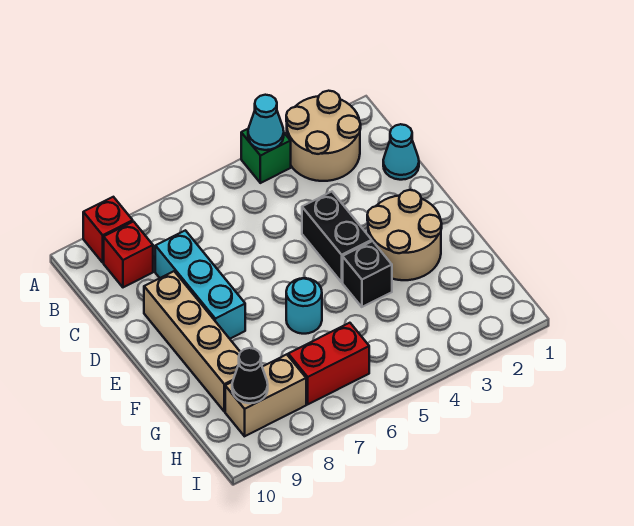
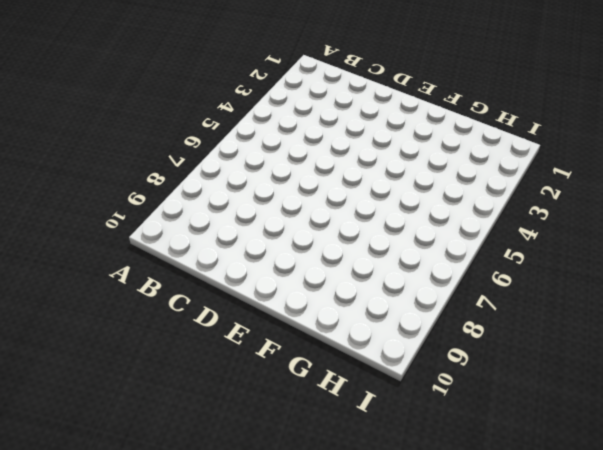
none -> tan 2x2 round brick [286,91,361,181]
none -> green 1x1 brick [241,128,291,183]
none -> red 1x1 brick [83,197,133,262]

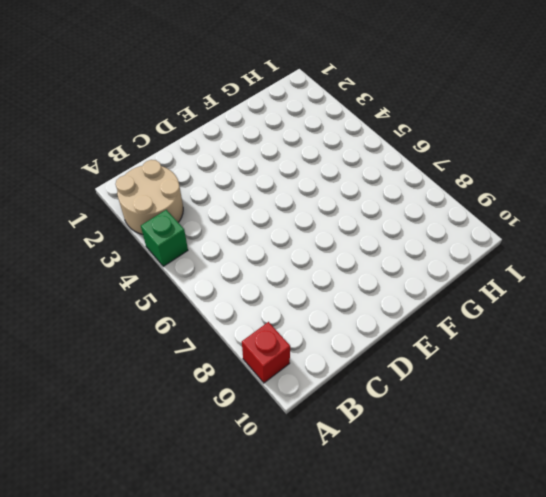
none -> red 1x1 brick [104,222,153,287]
none -> cyan 1x1 cone [383,124,419,180]
none -> cyan 1x3 brick [155,230,245,339]

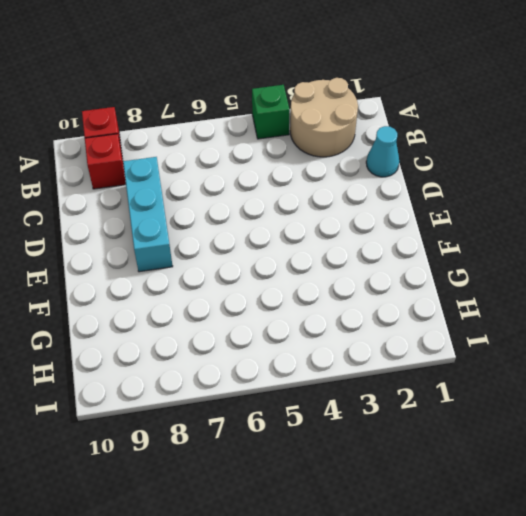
none -> black 1x2 brick [302,192,372,282]
none -> tan 1x4 brick [144,271,240,411]
none -> tan 2x2 round brick [367,190,442,280]

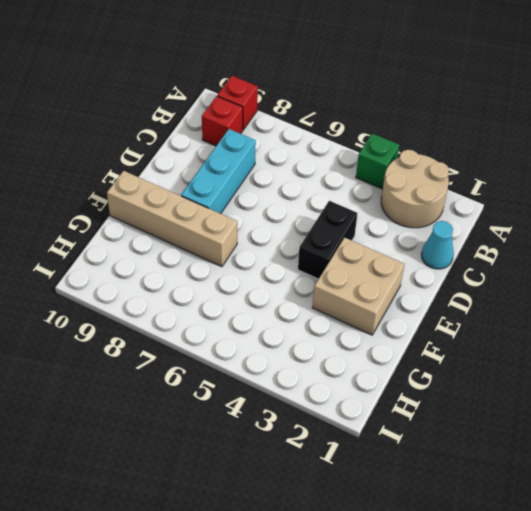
tan 2x2 brick [313,238,404,335] -> tan 2x2 round brick [367,190,442,280]
tan 1x4 brick [107,171,237,267] -> tan 1x4 brick turned to [144,271,240,411]
none -> black 1x1 brick [343,241,392,307]
none -> cyan 1x1 round brick [286,278,322,334]
none -> red 1x2 brick [288,323,369,404]

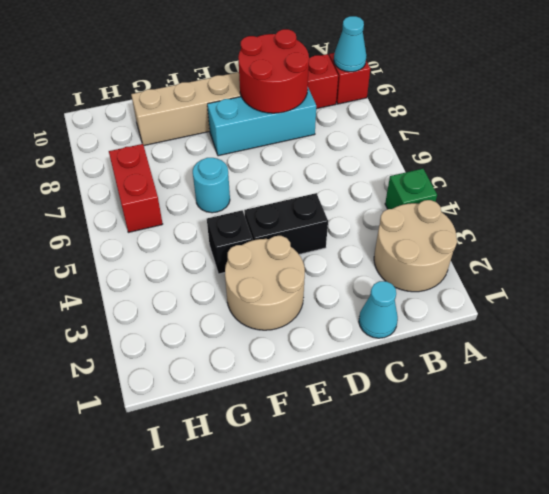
cyan 1x1 cone [334,16,366,72] -> cyan 1x1 cone moved to [248,95,284,150]
red 2x2 round brick [238,29,309,113] -> none
none -> tan 1x2 brick [225,354,306,436]
none -> black 1x1 cone [232,348,268,403]

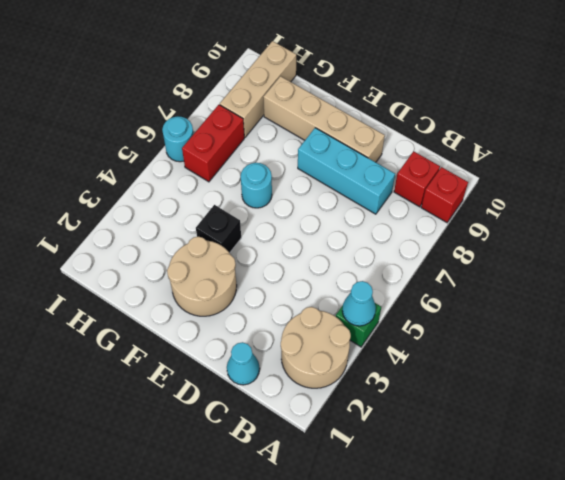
tan 1x3 brick [220,41,296,137] -> tan 1x2 brick [225,354,306,436]
cyan 1x1 round brick [162,116,193,162] -> none
none -> black 1x2 brick [302,192,372,282]
none -> black 1x1 cone [232,348,268,403]

